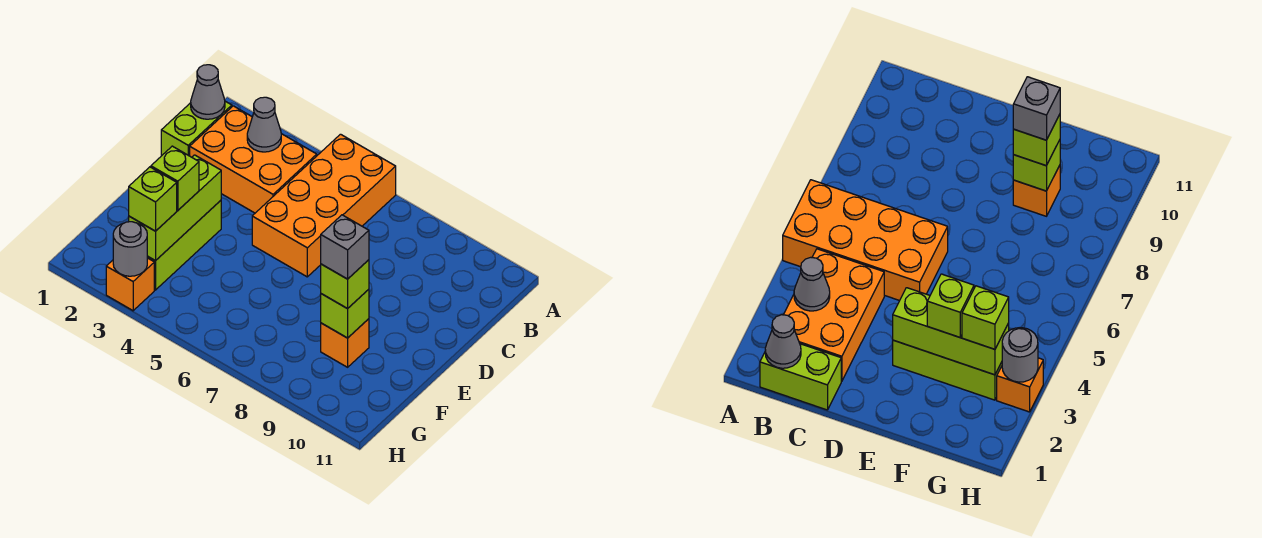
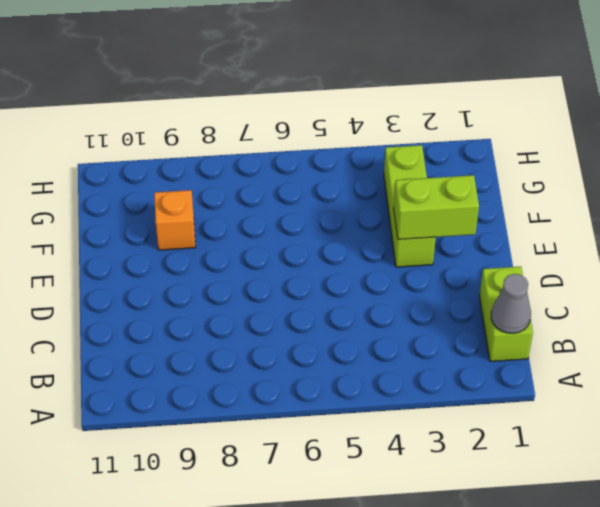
lime 1x2 brick [394,175,479,239] -> lime 1x3 brick [129,155,221,261]
none -> orange 2x4 brick [252,134,396,277]
none -> orange 2x3 brick [190,106,317,213]
none -> orange 1x1 brick [106,258,154,311]

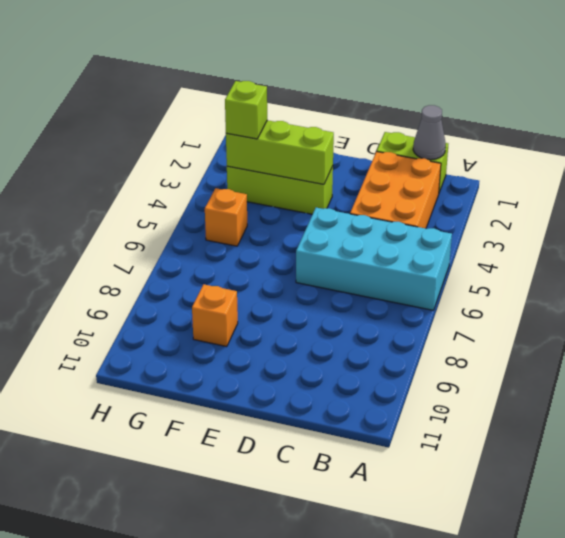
cyan 2x4 brick [296,208,452,310] -> orange 2x4 brick [252,134,396,277]
orange 1x1 brick [205,188,247,246] -> orange 1x1 brick moved to [106,258,154,311]
none -> grey 1x1 cone [247,97,281,152]
none -> lime 1x1 brick [321,289,369,338]
none -> grey 1x1 round brick [113,222,147,276]

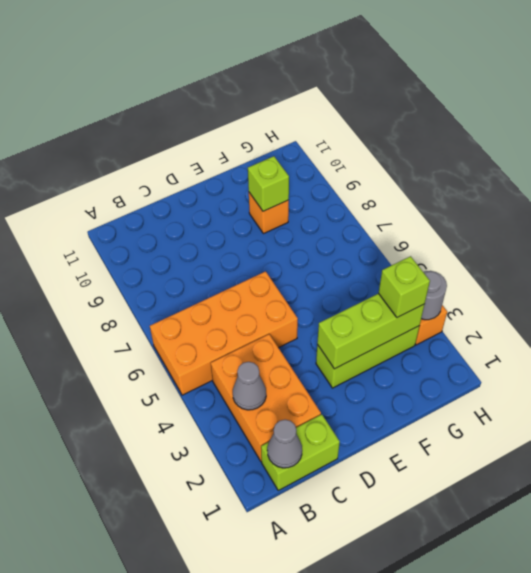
none -> lime 1x1 brick [151,146,199,210]
none -> lime 1x1 brick [321,260,369,309]
none -> grey 1x1 brick [321,215,369,279]

